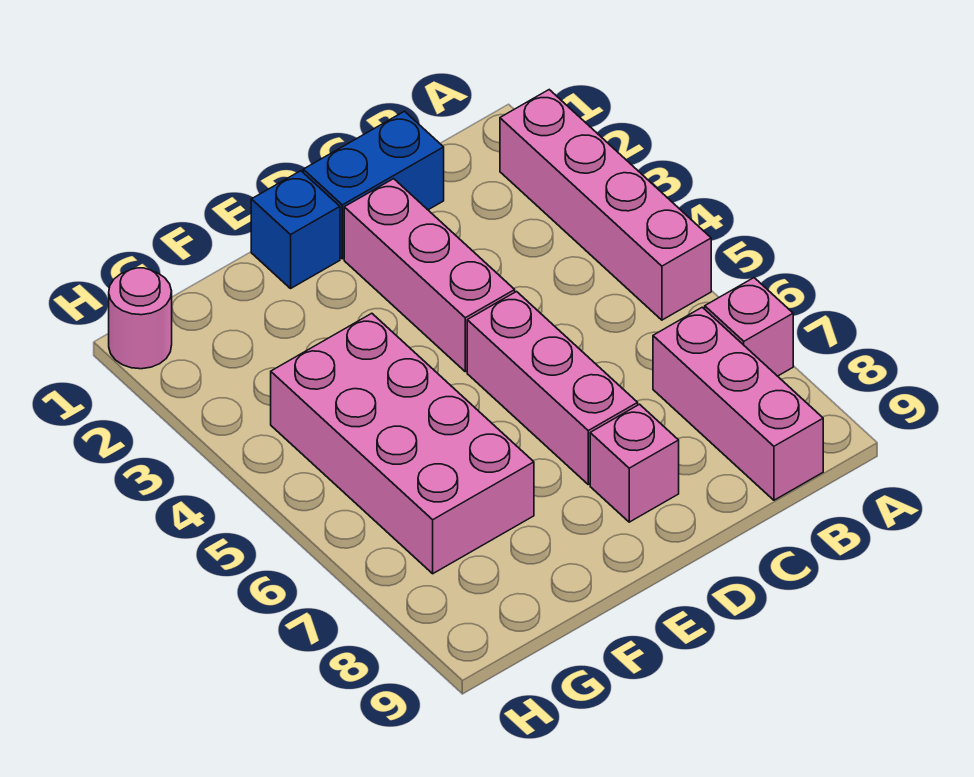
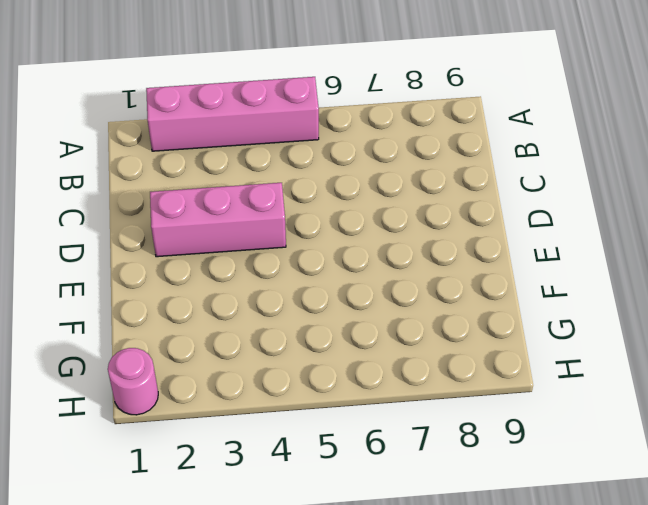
none -> pink 1x1 brick [705,278,793,376]
none -> pink 1x3 brick [653,307,823,500]

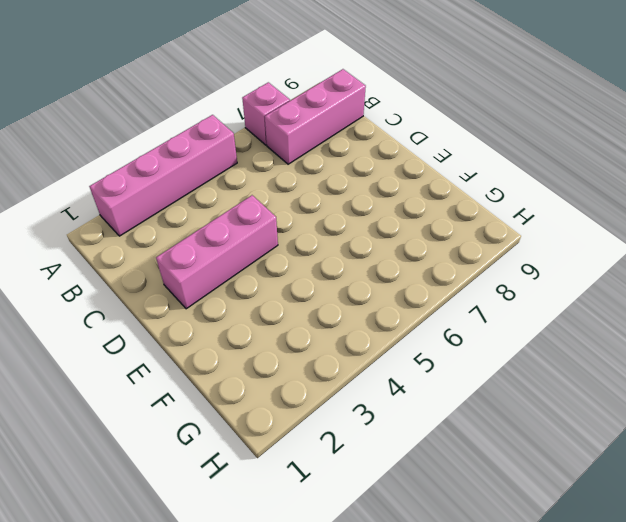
none -> blue 1x2 brick [303,111,444,259]
none -> pink 1x3 brick [467,292,638,484]

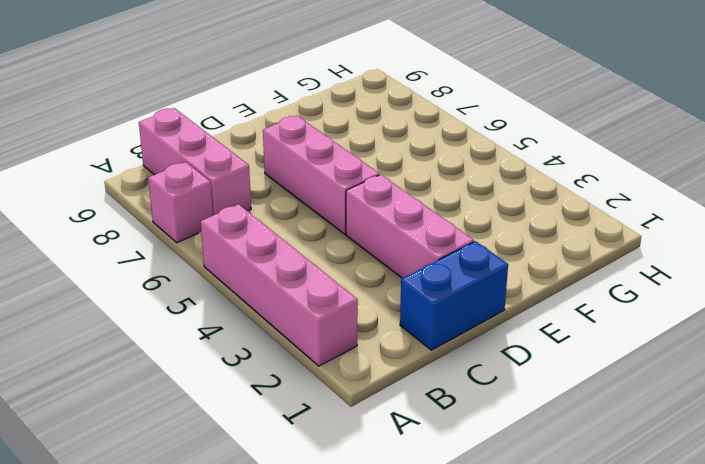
none -> pink 1x1 brick [590,404,679,522]
none -> blue 1x1 brick [251,171,340,288]

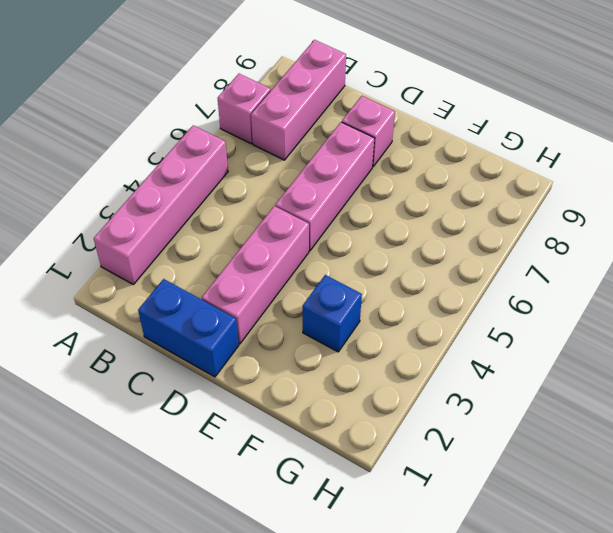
blue 1x1 brick [303,275,362,352] -> blue 1x1 brick moved to [251,171,340,288]
none -> pink 2x4 brick [271,313,534,574]
none -> pink 1x1 round brick [109,268,172,369]

